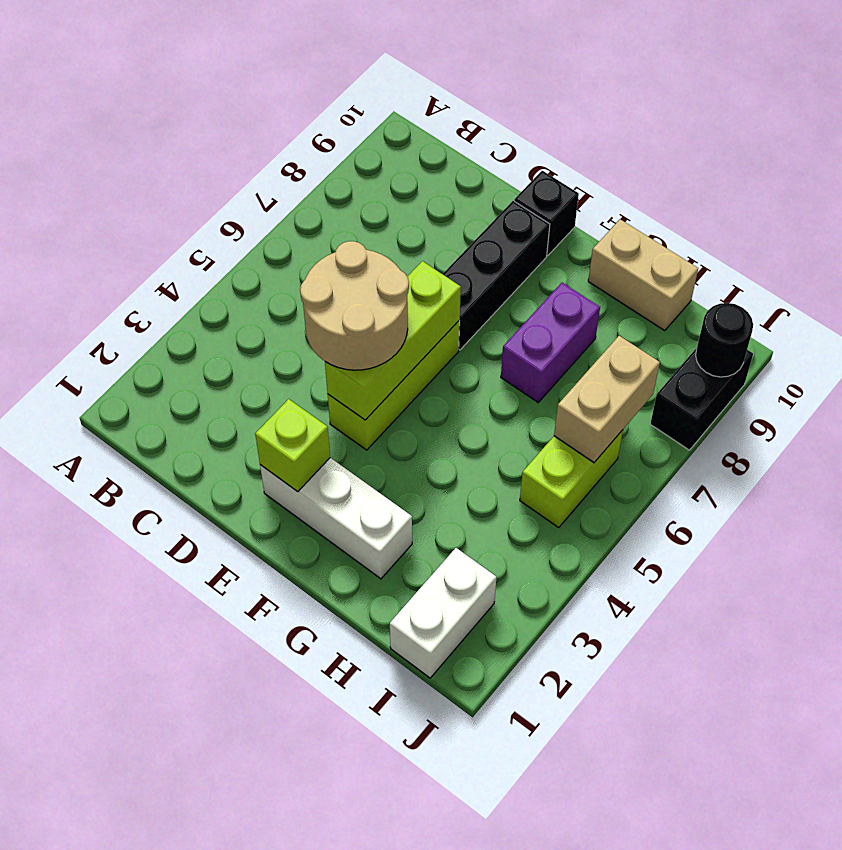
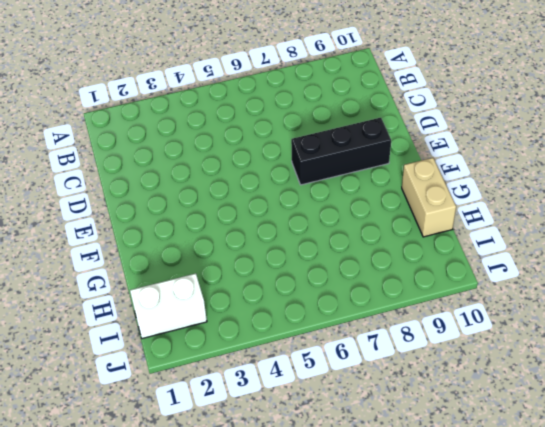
none -> white 1x3 brick [260,458,412,579]
none -> lime 1x3 brick [328,320,460,450]
none -> black 1x1 brick [514,171,579,255]

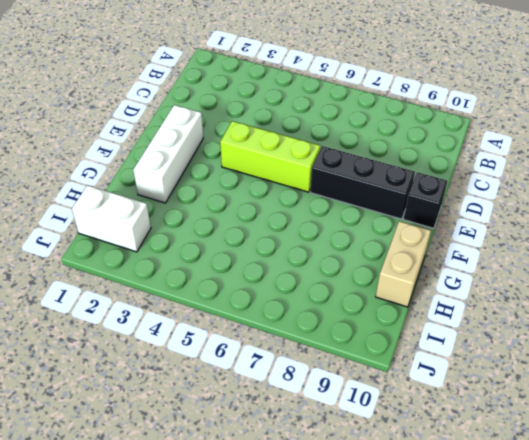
none -> purple 1x2 brick [501,283,600,402]
none -> lime 1x2 brick [520,430,623,528]
none -> black 1x2 brick [650,348,753,450]

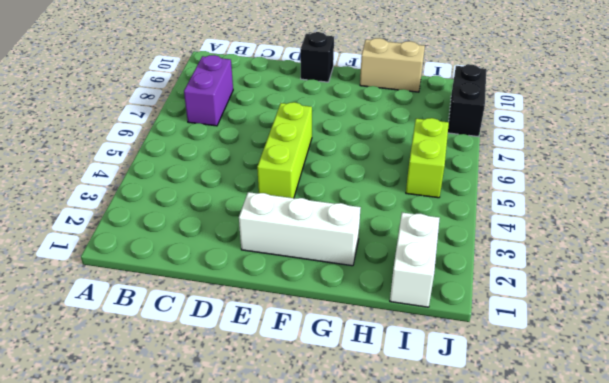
purple 1x2 brick [184,55,233,126] -> purple 1x2 brick moved to [501,283,600,402]
none -> black 1x3 brick [443,201,550,350]
none -> lime 1x1 brick [255,399,330,492]
none -> lime 1x3 brick [325,261,461,420]

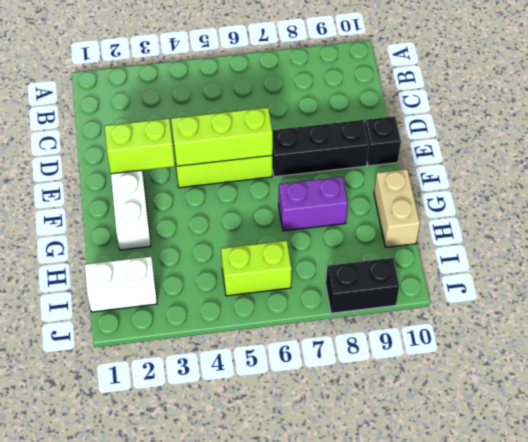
lime 1x2 brick [105,119,175,174] -> lime 1x1 brick [255,399,330,492]
none -> tan 1x2 brick [554,336,660,463]
none -> black 1x1 round brick [696,303,753,377]
none -> tan 2x2 round brick [300,241,409,370]

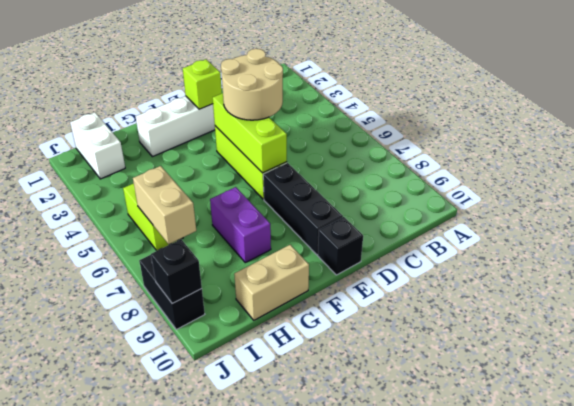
black 1x1 brick [151,239,202,304] -> black 1x1 round brick [696,303,753,377]

